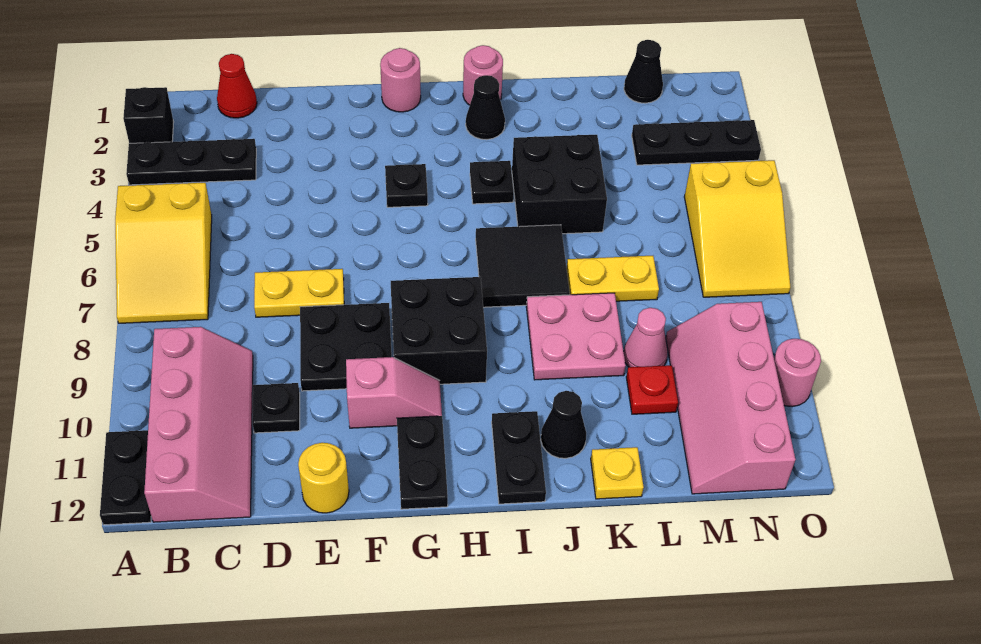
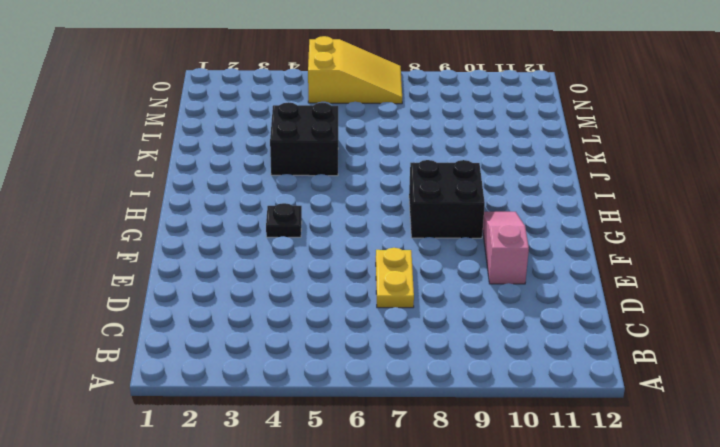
pink 1x3 slope [483,212,529,284] -> pink 1x2 slope [346,357,442,428]
none -> black 1x1 brick [123,87,174,143]
none -> black 1x3 plate [126,139,256,185]
none -> yellow 2x3 slope [115,183,212,323]
none -> black 1x2 plate [100,430,151,525]

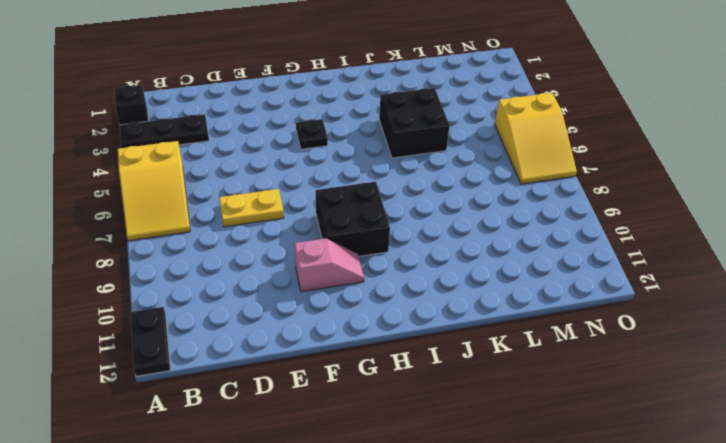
none -> pink 2x4 slope [144,327,253,522]
none -> red 1x1 cone [217,54,257,118]
none -> black 1x1 plate [252,383,300,433]
none -> black 2x2 plate [300,303,392,391]

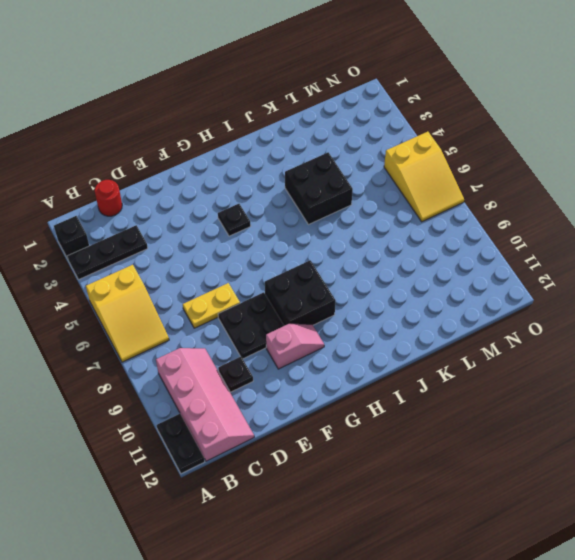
red 1x1 round brick [95,180,122,216] -> red 1x1 cone [217,54,257,118]
none -> yellow 1x1 round brick [298,443,349,513]
none -> pink 1x1 round brick [380,48,421,112]
none -> black 1x2 plate [397,416,448,509]
none -> pink 1x1 round brick [463,45,503,105]

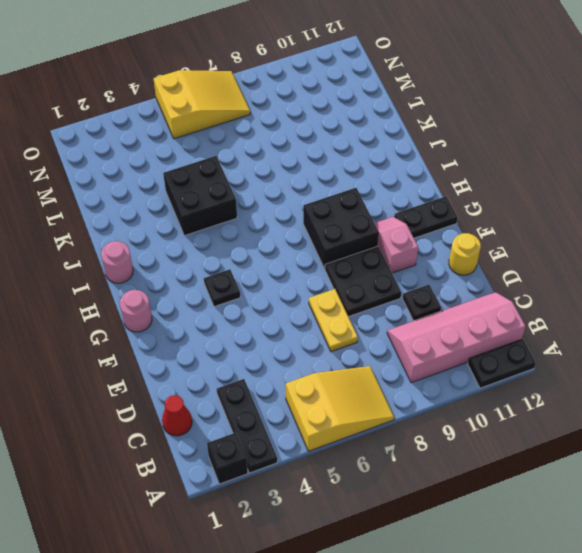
none -> black 1x1 cone [466,75,505,140]
none -> black 1x1 plate [470,161,514,204]
none -> black 2x2 tile [476,225,570,307]
none -> black 1x2 plate [492,411,546,504]

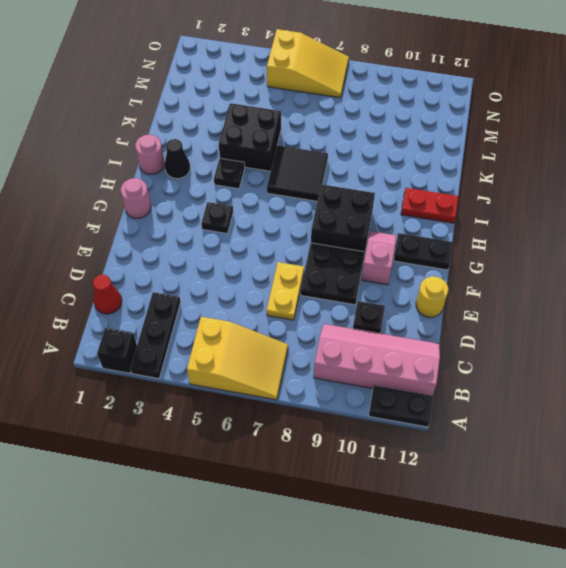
red 1x2 plate [401,188,458,223] -> black 1x2 plate [492,411,546,504]
none -> pink 2x2 plate [526,293,626,380]
none -> black 1x1 cone [541,391,586,458]
none -> yellow 1x2 plate [567,256,659,301]
none -> yellow 1x1 plate [591,447,644,499]

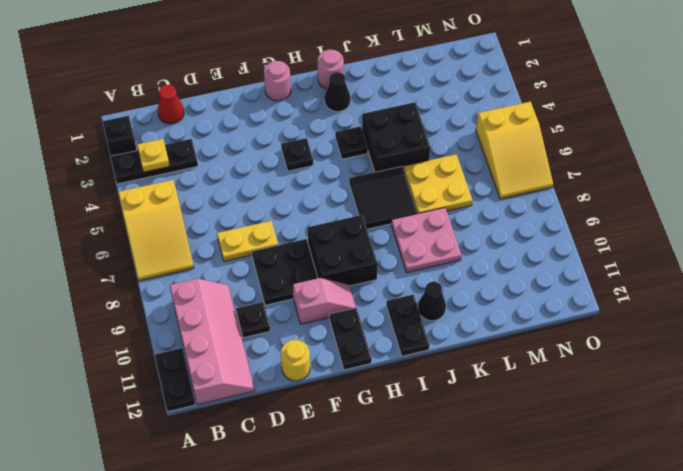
yellow 1x1 plate [137,139,170,172] -> yellow 1x1 plate moved to [591,447,644,499]
yellow 2x2 plate [404,154,472,214] -> yellow 1x2 plate [567,256,659,301]
none -> pink 1x1 cone [624,308,668,367]
none -> red 1x1 plate [626,365,678,414]
none -> black 1x1 cone [624,40,663,103]
none -> black 1x3 plate [632,120,761,165]

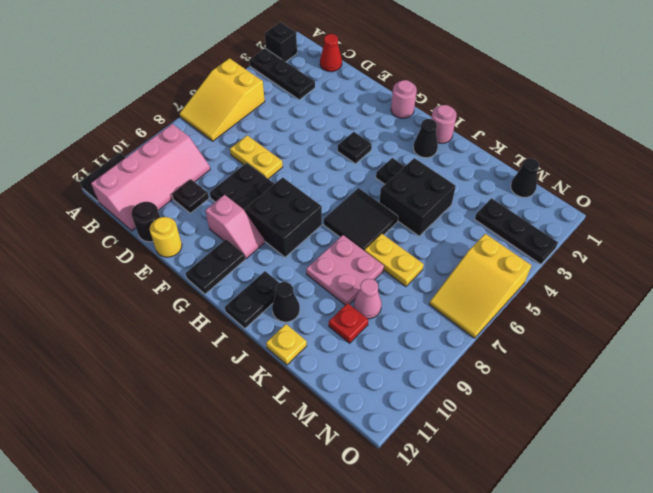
black 1x1 round brick [131,202,160,242] -> none
none -> pink 2x4 slope [666,302,796,494]
none -> pink 1x1 round brick [774,339,821,407]

